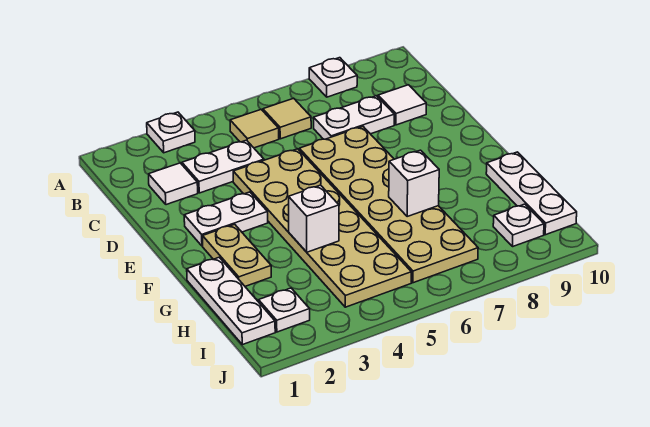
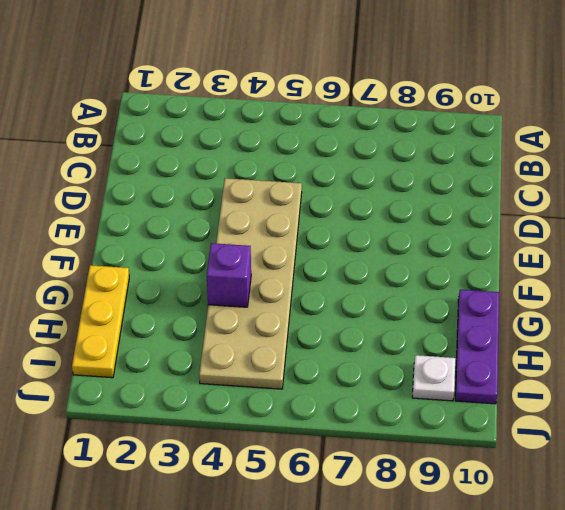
yellow 1x3 plate [72,265,129,378] -> white 1x3 plate [187,257,275,345]
purple 1x1 brick [207,243,251,307] -> white 1x1 brick [289,185,339,252]
purple 1x3 plate [455,290,499,404] -> white 1x3 plate [486,152,577,235]
none -> white 1x1 plate [147,112,195,153]
none -> white 1x1 plate [309,58,357,97]
none -> tan 1x1 tile [230,110,279,148]

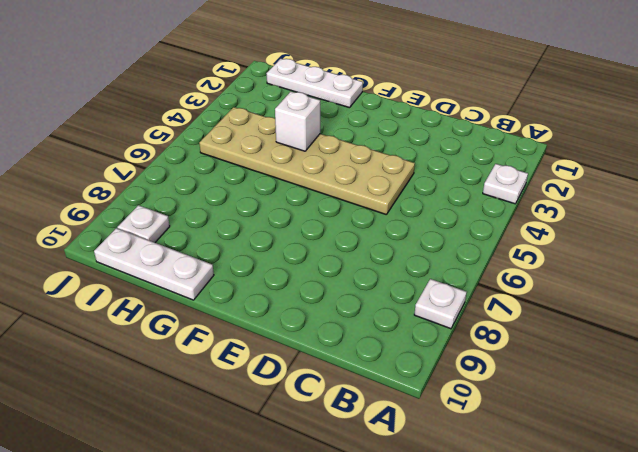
none -> tan 1x1 tile [230,110,279,148]
none -> tan 1x1 tile [263,98,311,139]
none -> white 1x1 tile [149,163,198,205]

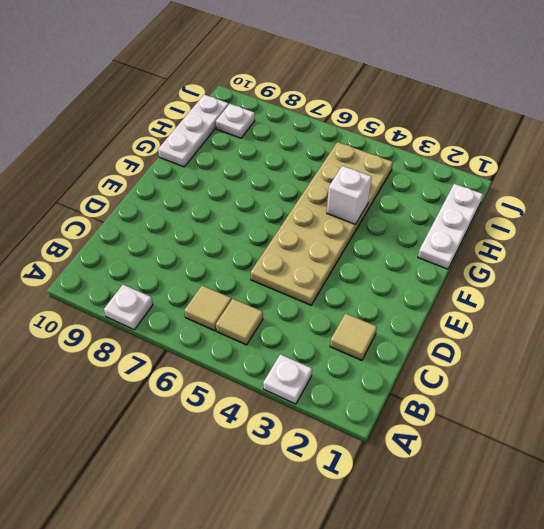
tan 1x1 tile [330,313,377,360] -> white 1x1 tile [149,163,198,205]
none -> white 1x2 plate [182,140,264,193]
none -> white 1x2 plate [314,96,394,139]
none -> white 1x1 tile [378,85,426,125]

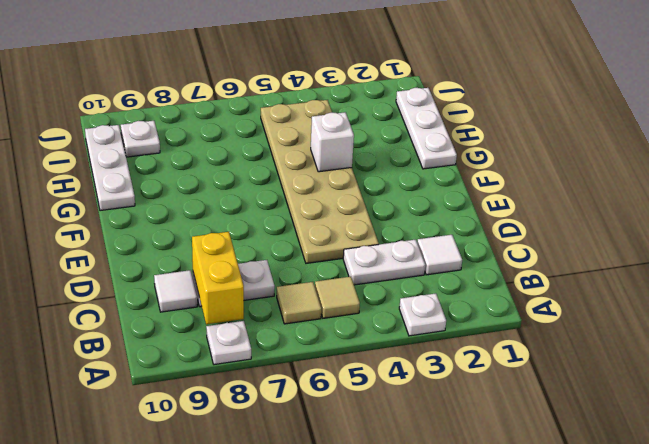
yellow 1x2 brick [192,232,244,324] -> none
none -> tan 2x6 plate [299,126,478,283]
none -> white 1x2 plate [184,192,268,246]
none -> tan 1x2 plate [203,224,271,286]

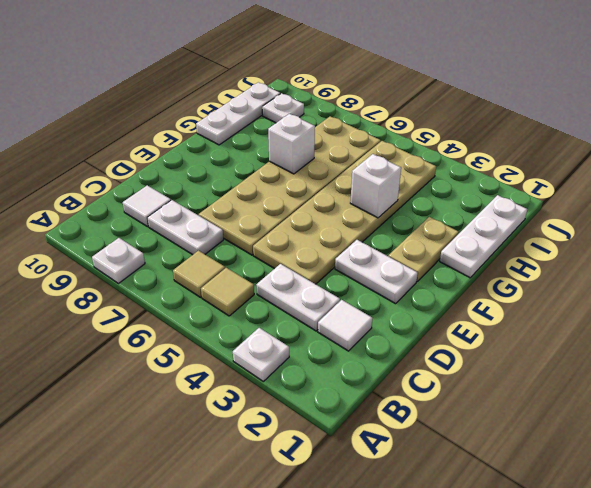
none -> white 1x1 plate [259,288,310,332]

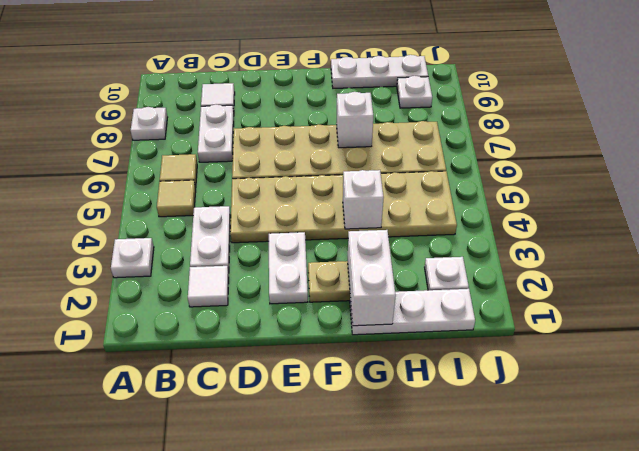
white 1x2 brick [348,230,396,326] -> none

